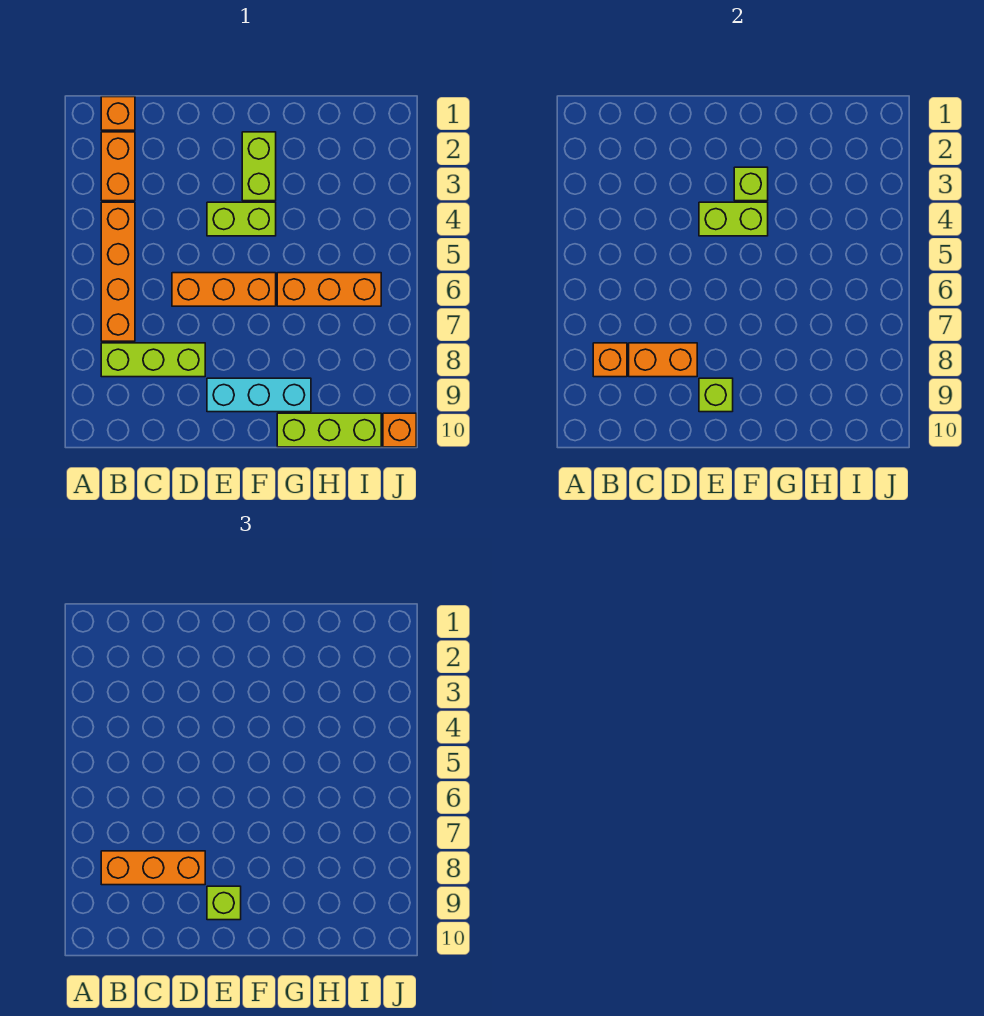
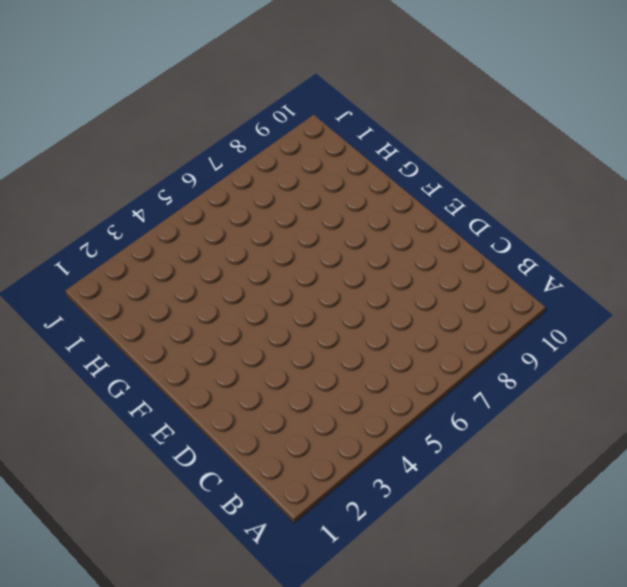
none -> orange 1x1 brick [101,97,135,130]
none -> orange 1x2 brick [101,132,135,201]
none -> orange 1x4 brick [101,202,135,341]

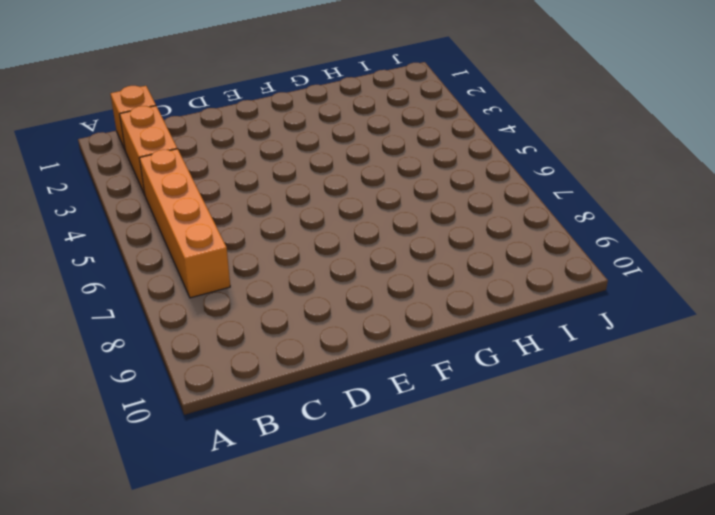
none -> lime 1x3 brick [101,343,205,377]
none -> orange 1x3 brick [172,273,276,306]
none -> lime 1x2 brick [207,202,276,236]

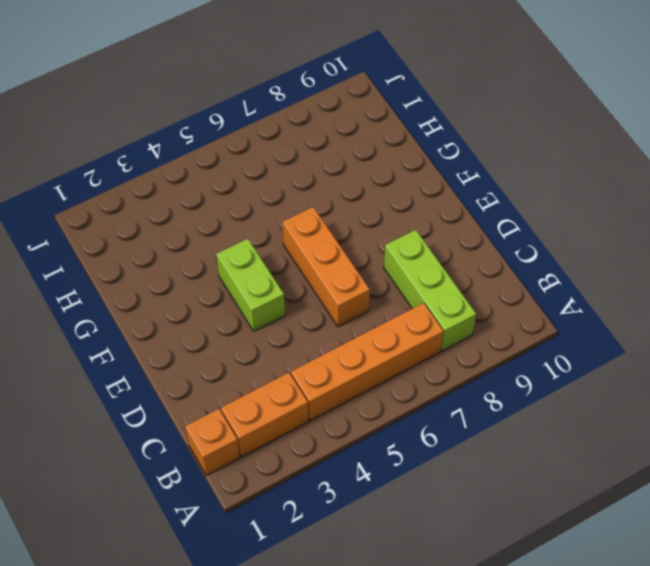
none -> cyan 1x3 brick [207,378,311,412]
none -> lime 1x2 brick [242,132,276,201]
none -> orange 1x3 brick [277,273,381,306]

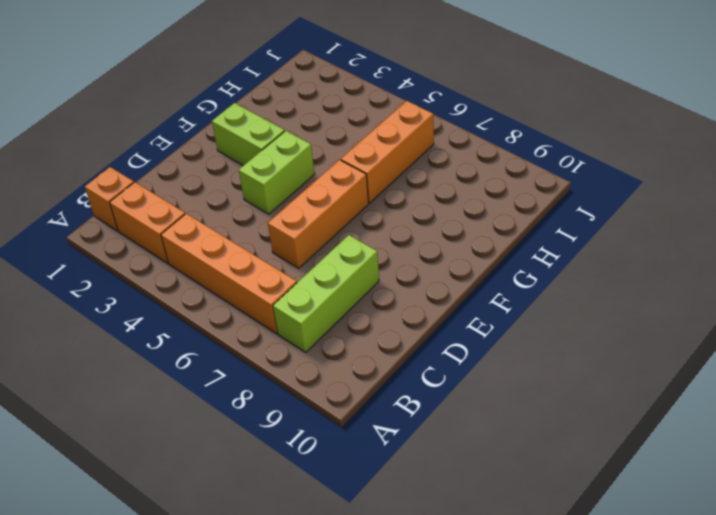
none -> cyan 1x3 brick [207,378,311,412]
none -> lime 1x3 brick [277,413,381,447]
none -> orange 1x1 brick [383,413,416,447]

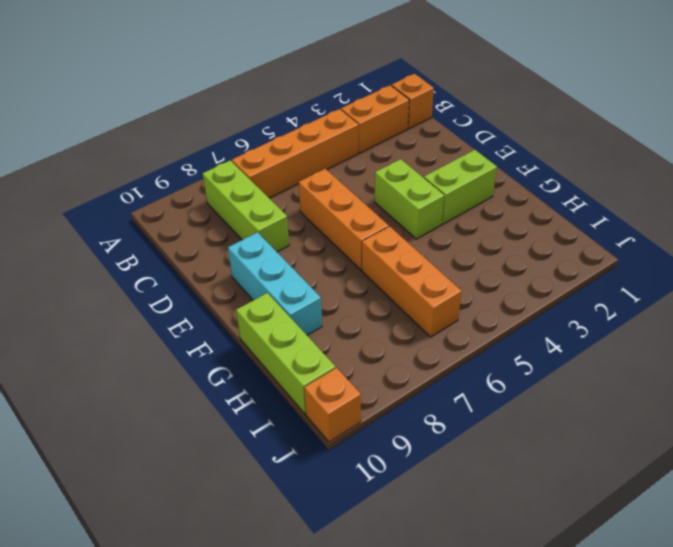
none -> orange 1x1 brick [593,343,627,377]
none -> orange 1x2 brick [629,343,697,377]
none -> lime 1x2 brick [699,202,768,236]

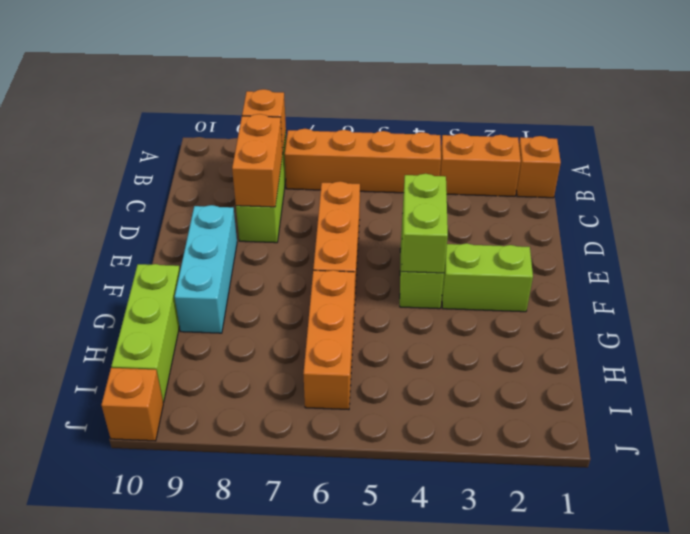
none -> lime 1x1 brick [699,378,733,412]
none -> lime 1x1 brick [734,167,768,201]
none -> orange 1x3 brick [101,851,205,885]

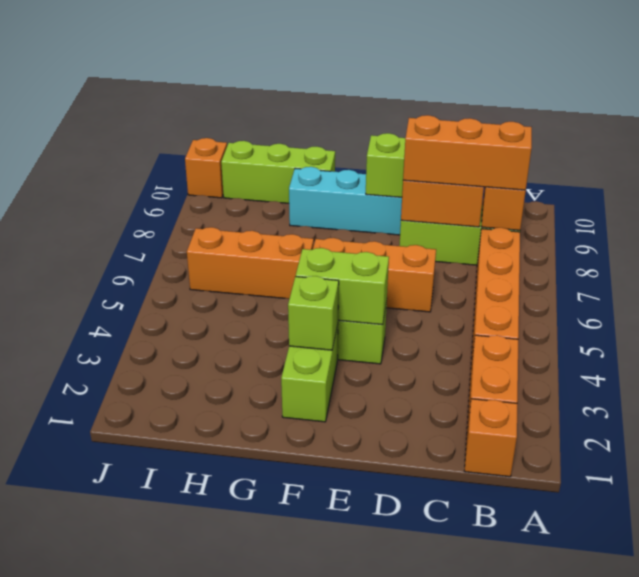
none -> lime 1x1 brick [207,886,241,920]

